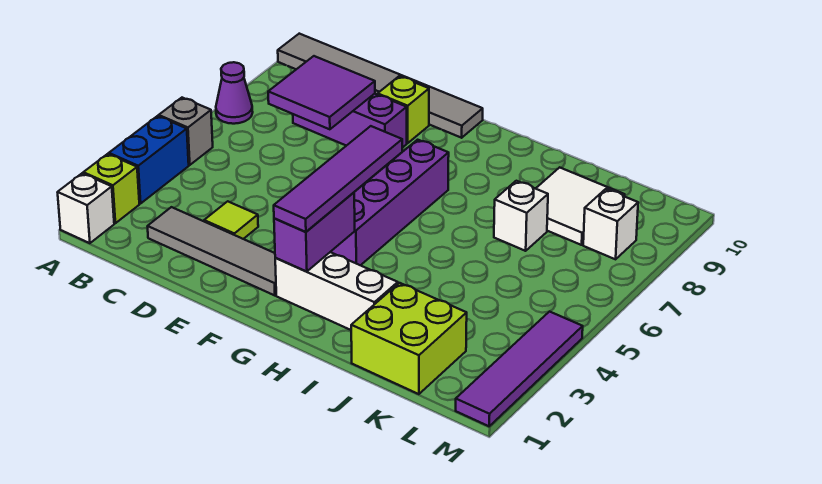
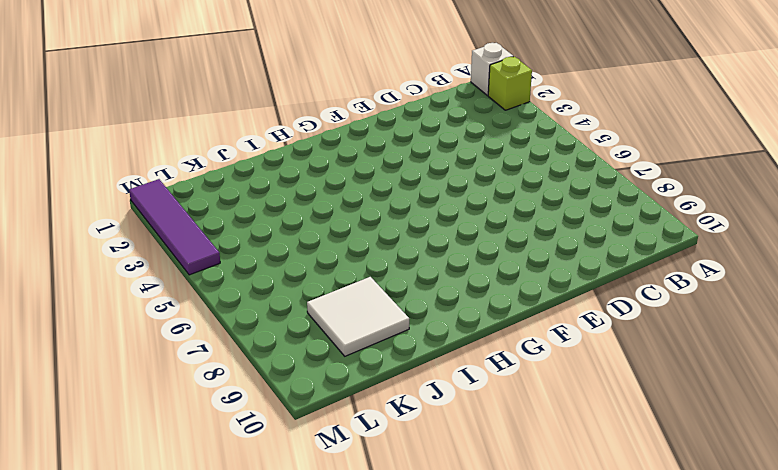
none -> blue 1x2 brick [109,116,189,204]
none -> grey 1x1 brick [159,98,213,165]
none -> purple 1x1 cone [216,62,253,124]

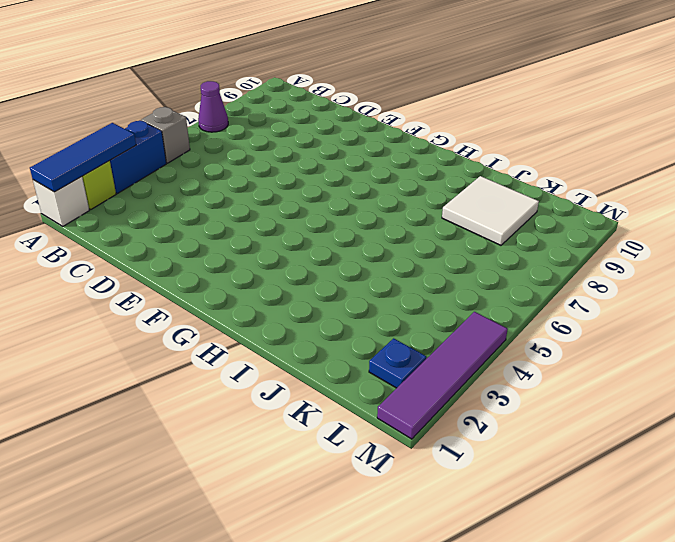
blue 1x3 tile [30,123,136,192] -> none
blue 1x1 plate [369,338,426,388] -> none
none -> grey 1x6 tile [278,34,483,138]
none -> grey 1x4 tile [148,207,276,296]
none -> purple 1x3 brick [293,94,407,148]

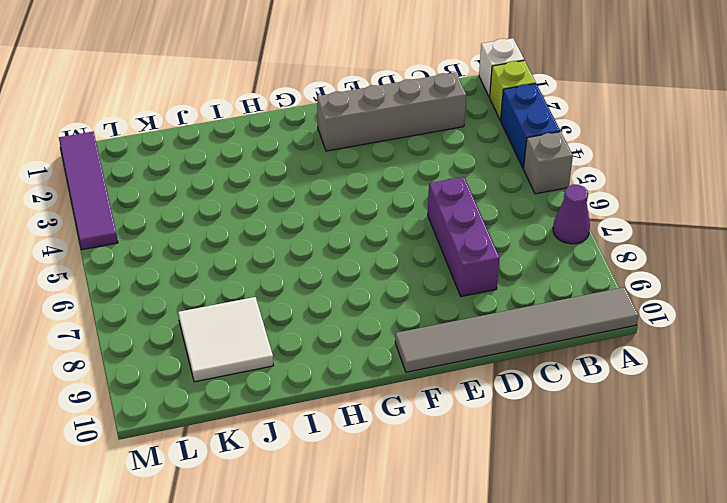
grey 1x4 brick [317,72,466,151] -> grey 1x4 tile [148,207,276,296]
purple 1x3 brick [428,177,500,297] -> purple 1x3 brick turned to [293,94,407,148]
none -> lime 1x1 tile [204,201,258,239]
none -> lime 1x1 brick [378,76,429,143]
none -> white 1x3 brick [275,252,398,330]

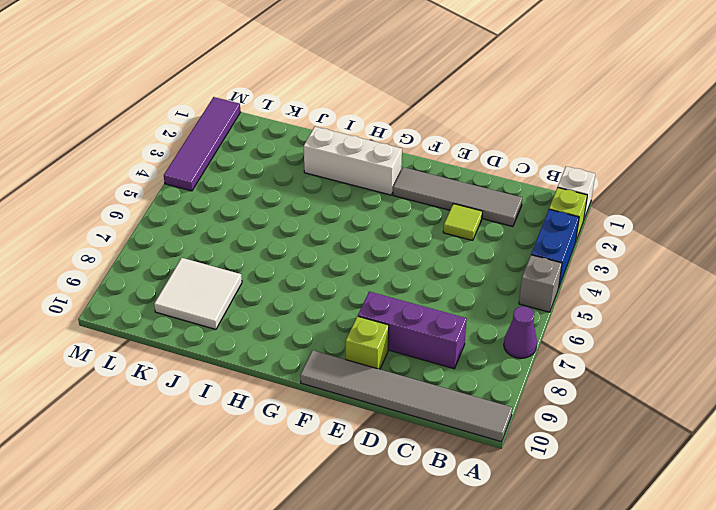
none -> purple 1x4 brick [331,140,449,265]
none -> lime 2x2 brick [351,283,467,394]
none -> white 1x1 brick [494,181,548,251]

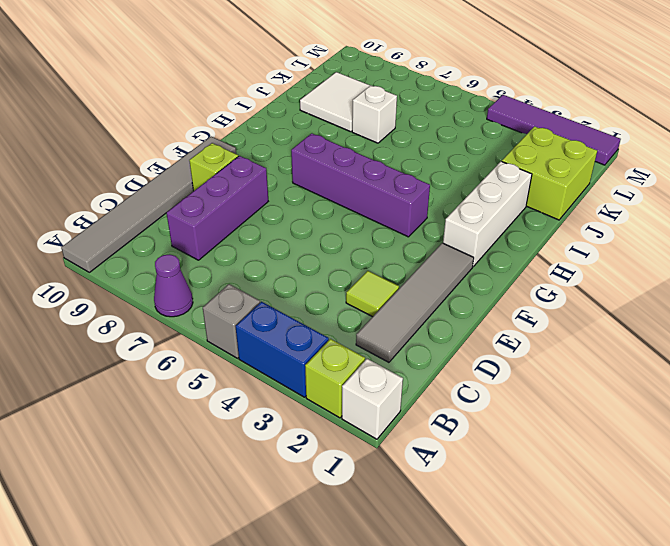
none -> white 1x1 brick [583,189,638,259]
none -> purple 2x2 tile [268,56,375,129]
none -> purple 1x2 brick [274,193,355,272]

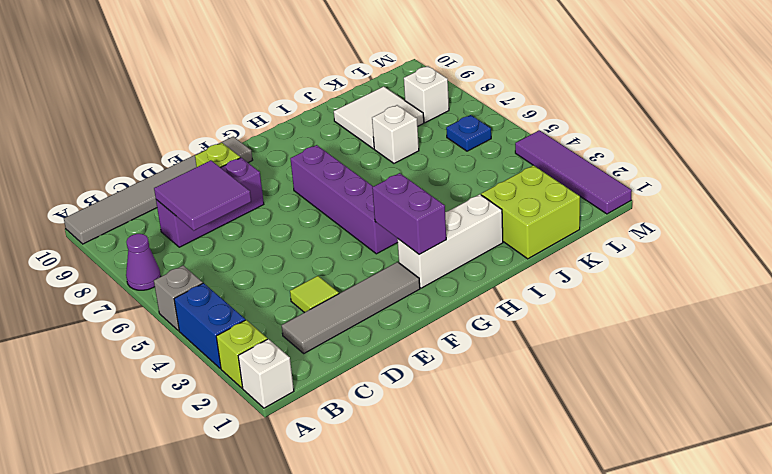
blue 1x1 plate [446,115,491,151] -> none
none -> purple 1x4 tile [274,126,402,232]

